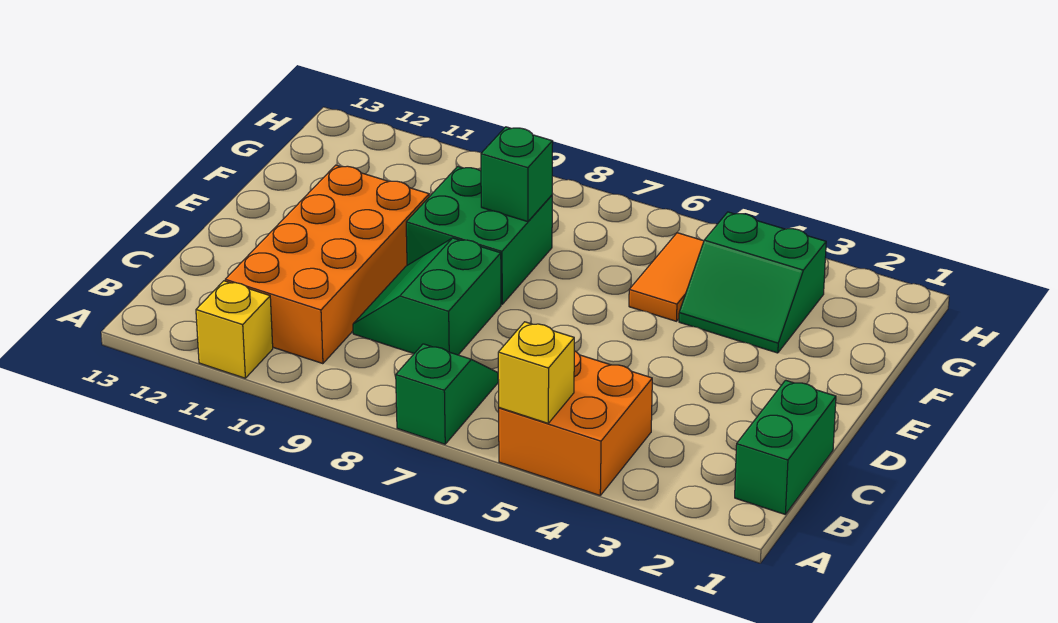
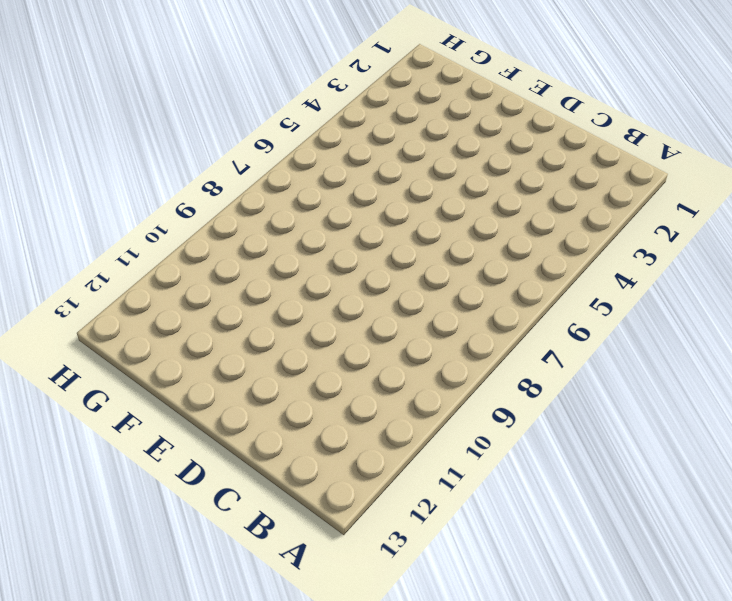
none -> orange 2x2 brick [499,351,652,495]
none -> green 1x2 slope [396,344,498,444]

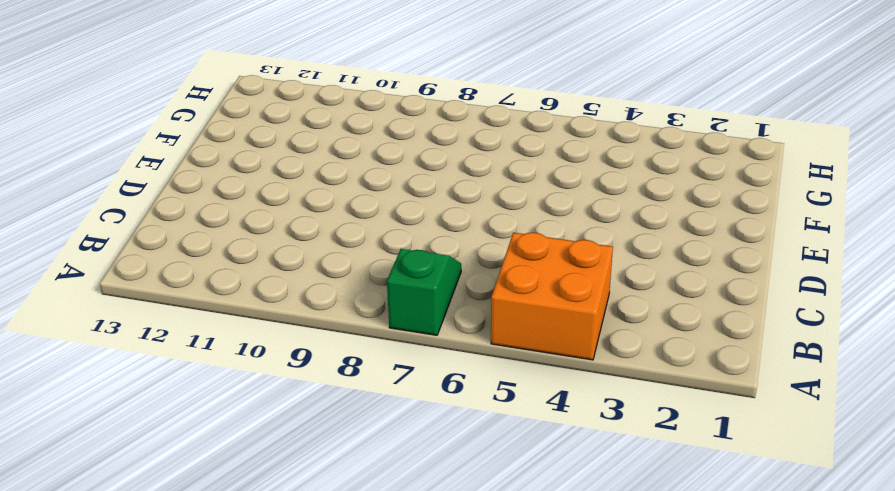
none -> yellow 1x1 brick [196,281,273,378]
none -> green 1x2 brick [735,380,836,514]

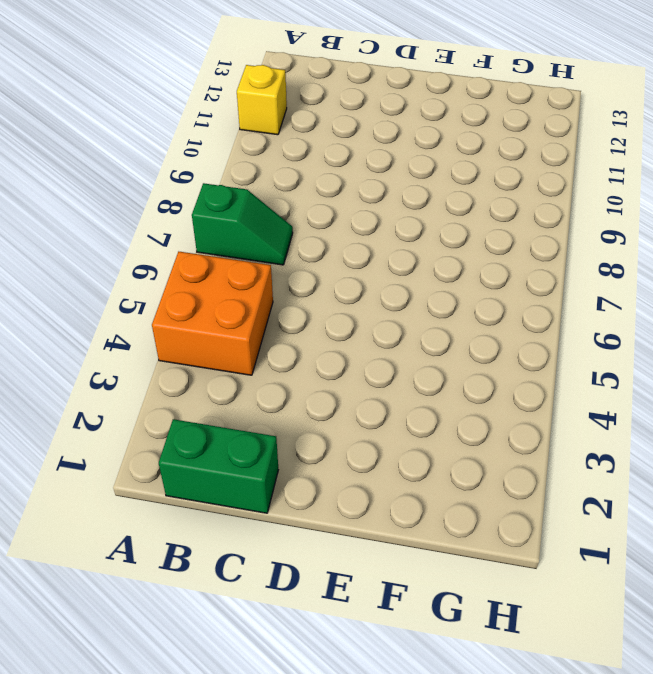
none -> orange 2x4 brick [225,165,429,364]
none -> green 2x2 slope [353,238,501,355]

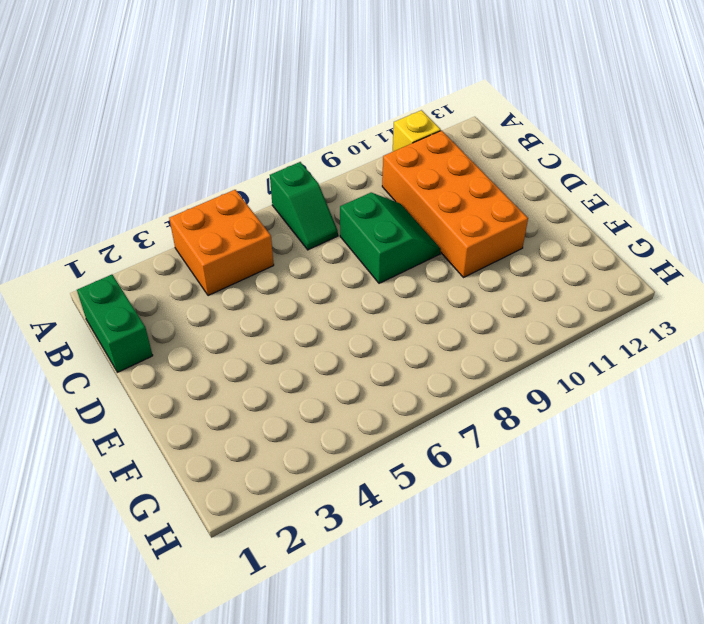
none -> green 2x2 brick [406,166,552,304]
none -> green 2x2 slope [679,212,826,353]

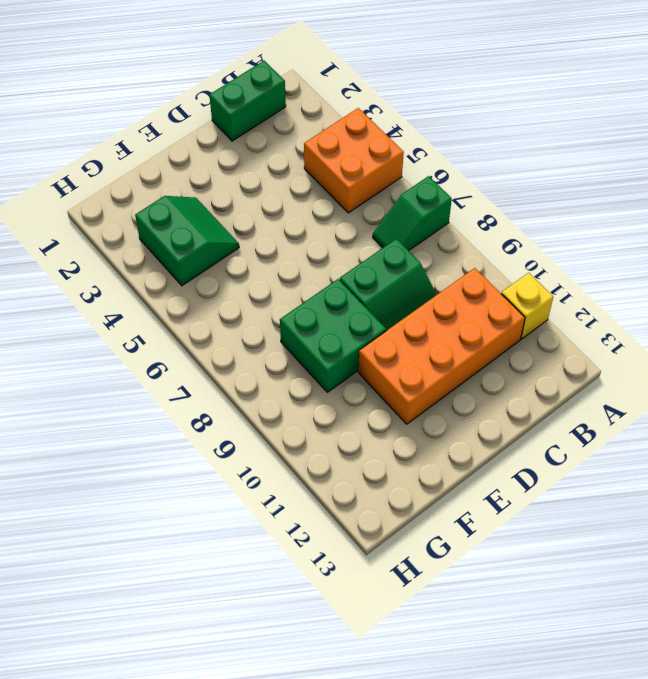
none -> orange 1x2 tile [629,233,704,321]
none -> yellow 1x1 brick [498,322,574,423]

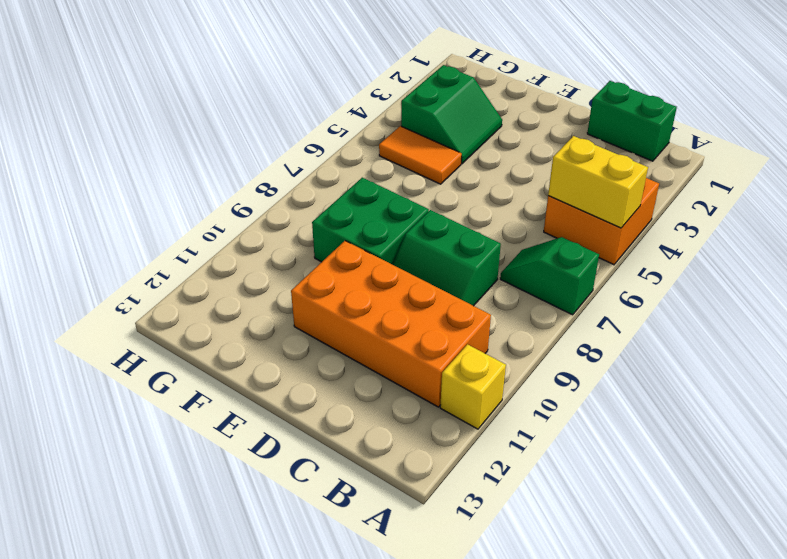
yellow 1x2 brick [548,136,648,228] -> yellow 1x1 brick [498,322,574,423]
none -> green 1x1 brick [481,127,553,222]

